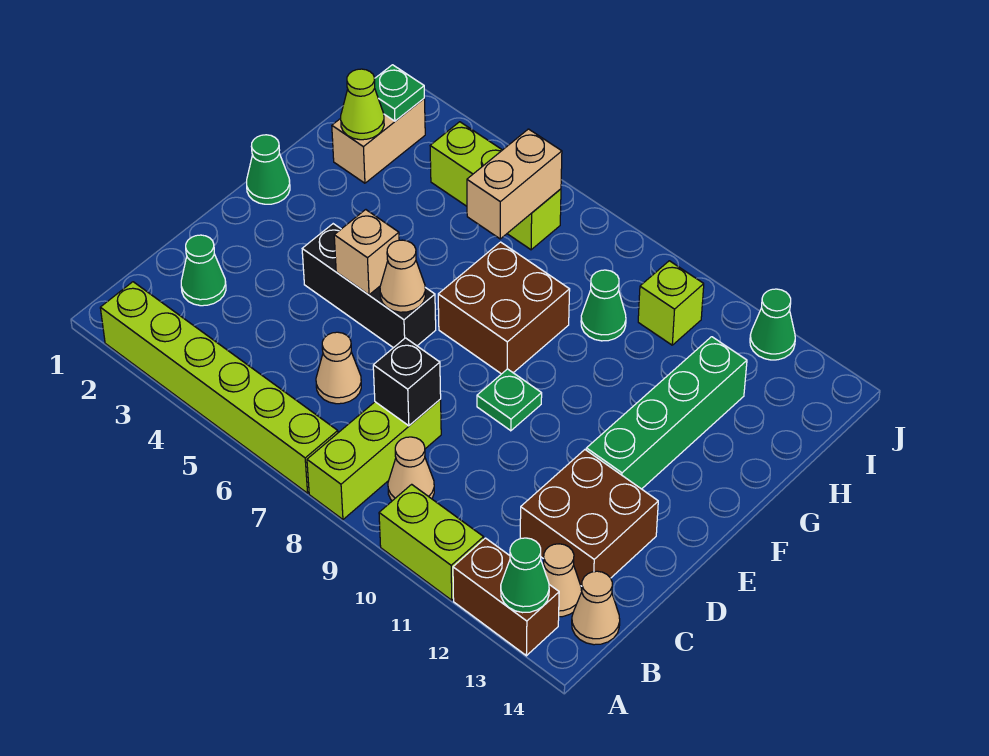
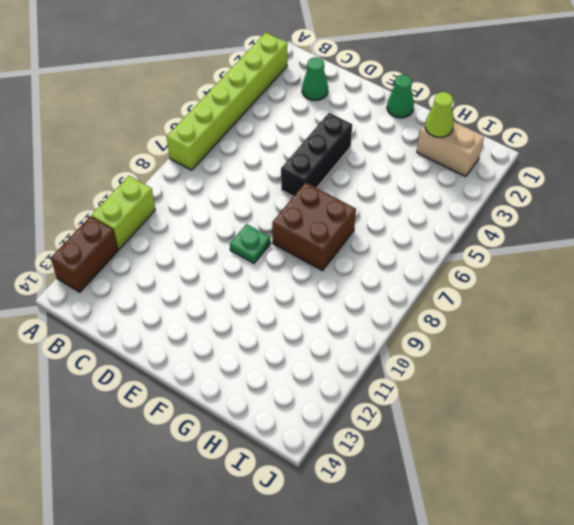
none -> lime 1x3 brick [307,399,441,519]
none -> tan 1x1 cone [388,437,434,501]
none -> tan 1x1 cone [543,544,582,617]

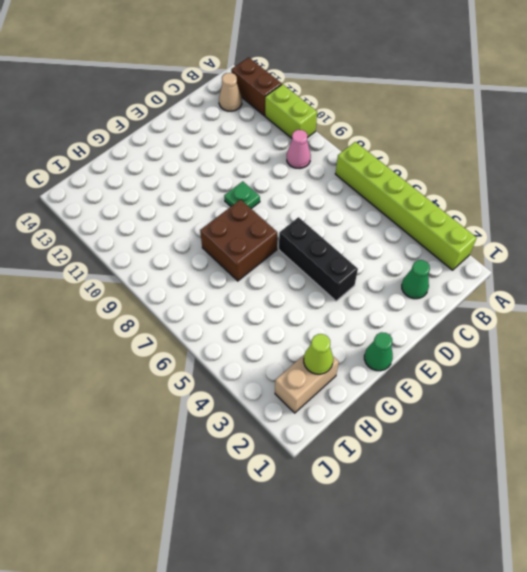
pink 1x1 cone [287,130,311,168] -> tan 1x1 cone [388,437,434,501]
none -> lime 1x3 brick [307,399,441,519]
none -> tan 1x1 cone [572,571,620,645]
none -> tan 1x1 cone [316,332,361,404]

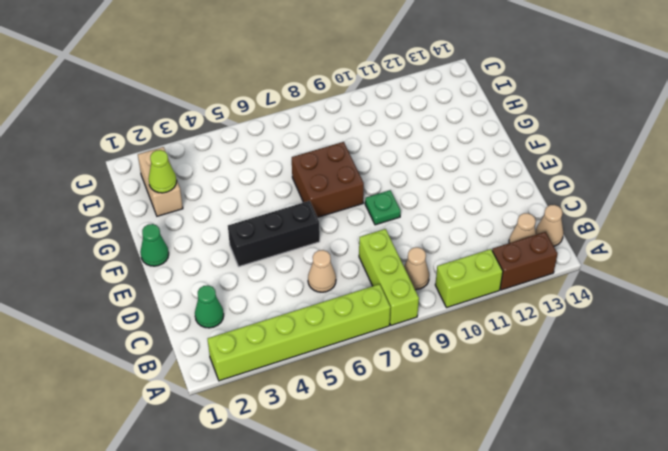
none -> brown 2x2 brick [520,450,658,586]
none -> green 1x4 brick [586,337,747,489]
none -> green 1x1 cone [581,270,626,341]

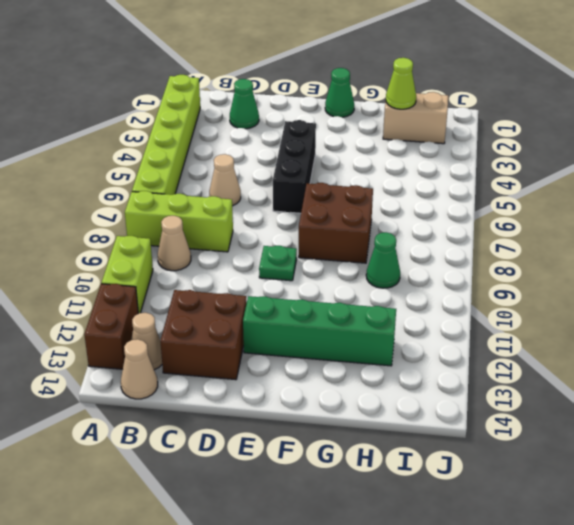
none -> lime 1x3 brick [430,122,561,250]
none -> lime 1x1 brick [638,261,704,345]
none -> green 1x1 cone [750,289,795,360]

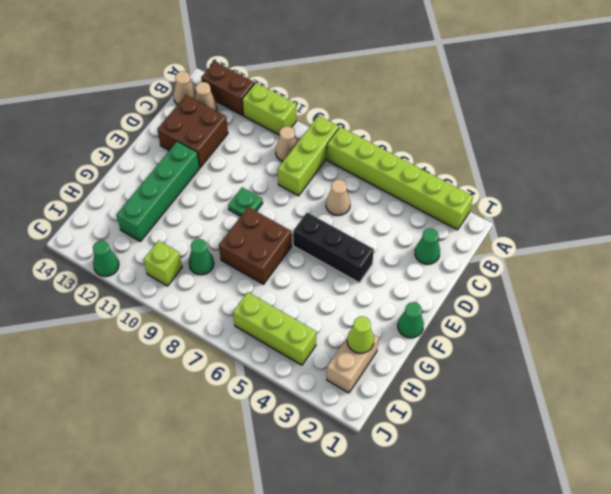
none -> green 1x1 cone [501,538,549,613]
none -> black 1x1 brick [373,338,441,426]
none -> tan 1x1 brick [334,210,399,295]

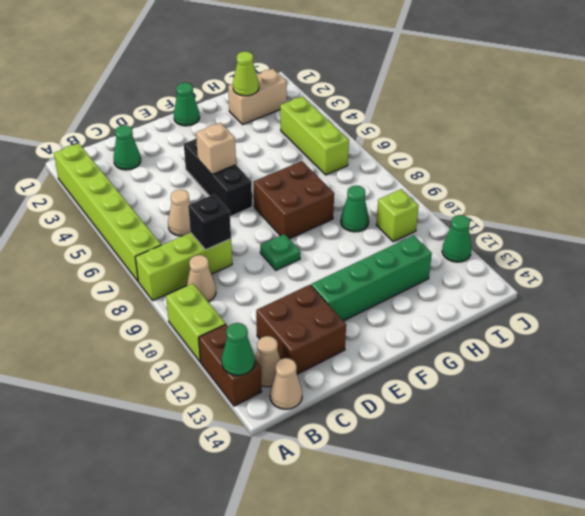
none -> tan 1x1 cone [380,240,425,312]
none -> tan 1x2 brick [467,129,562,239]
none -> green 1x1 plate [375,65,424,121]

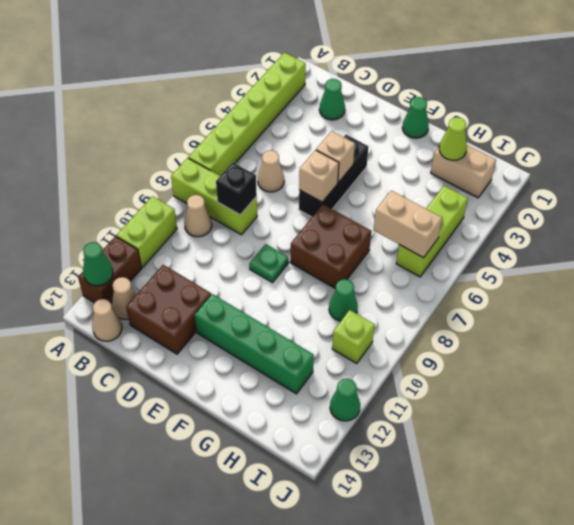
tan 1x1 brick [299,150,339,202] -> tan 1x1 cone [380,240,425,312]
none -> green 1x1 plate [375,65,424,121]

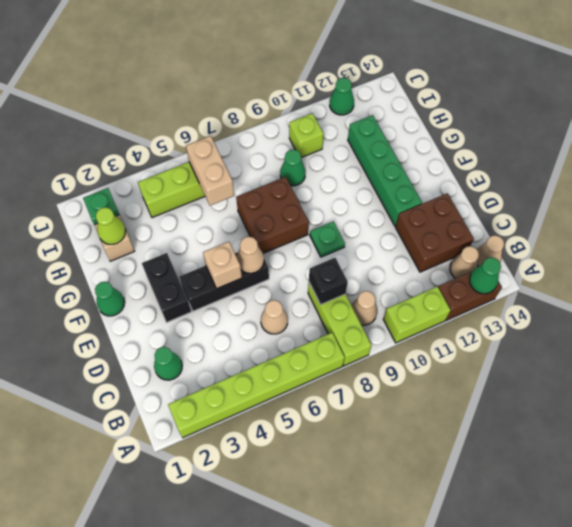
black 1x2 brick [142,253,191,322] -> none

